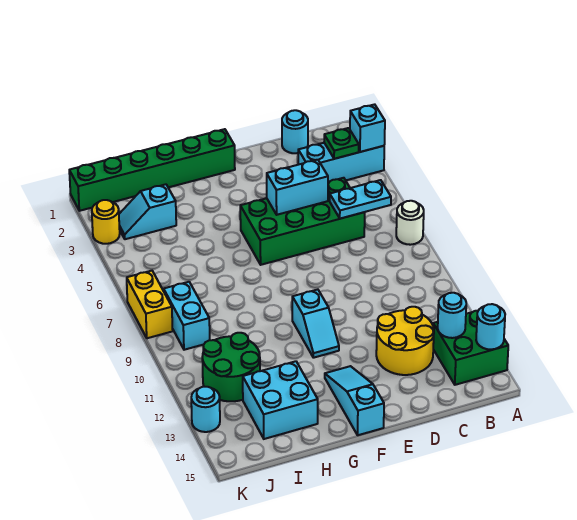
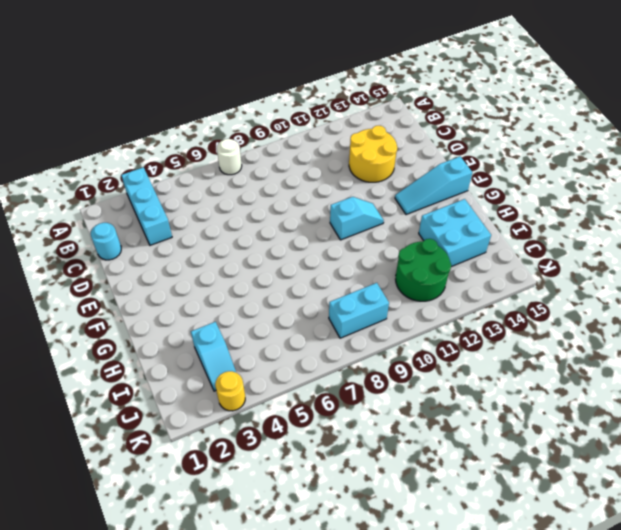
none -> green 2x2 brick [433,311,508,385]
none -> green 2x4 brick [240,178,365,265]
none -> green 1x6 brick [69,129,235,211]

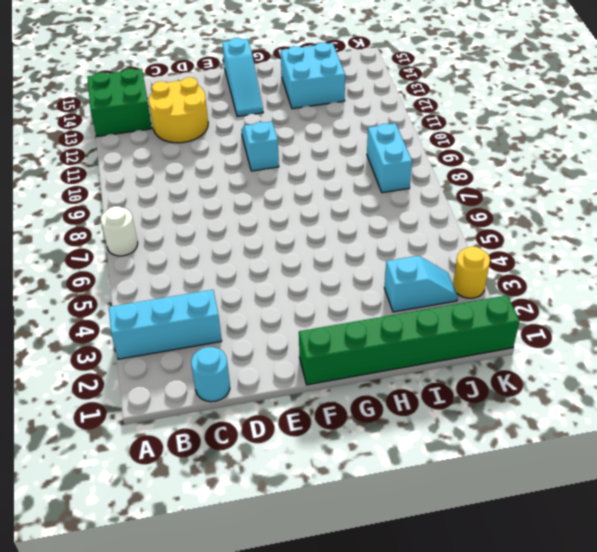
none -> green 2x4 brick [240,178,365,265]
none -> green 2x2 round brick [202,333,260,401]
none -> yellow 1x2 brick [127,271,173,338]

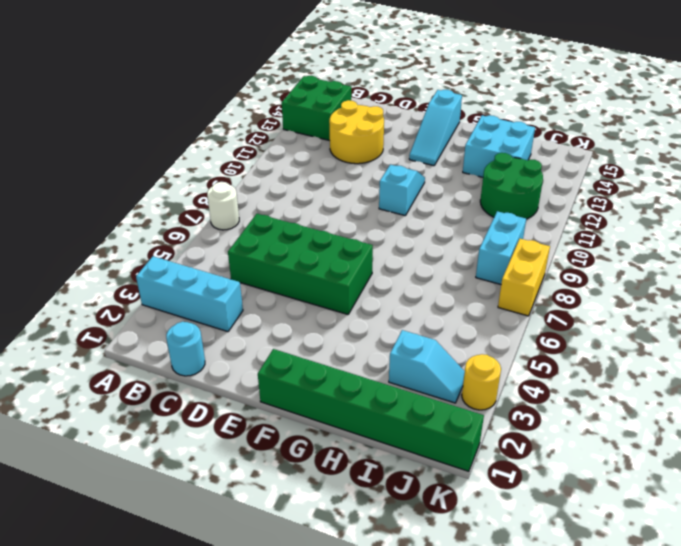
none -> cyan 1x1 round brick [191,387,220,432]
none -> cyan 1x1 brick [350,104,385,152]
none -> cyan 1x1 round brick [476,304,505,349]

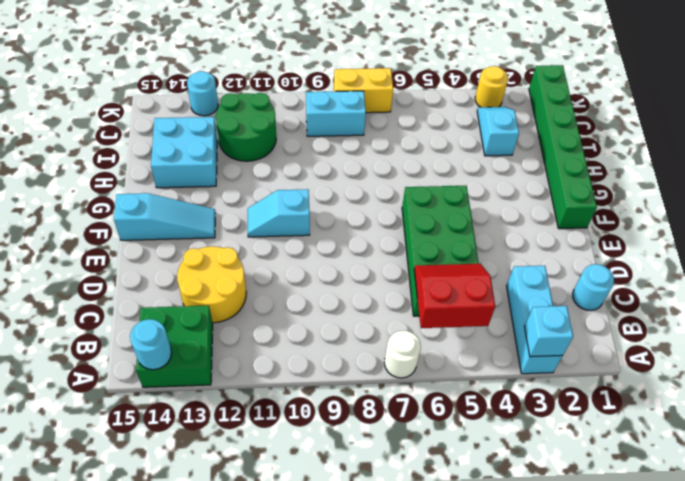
red 2x2 slope [414,264,495,328] -> cyan 1x2 plate [330,180,391,219]
none -> green 1x1 plate [324,128,359,159]
none -> cyan 1x1 round brick [438,293,466,338]
none -> cyan 1x2 brick [267,160,328,215]

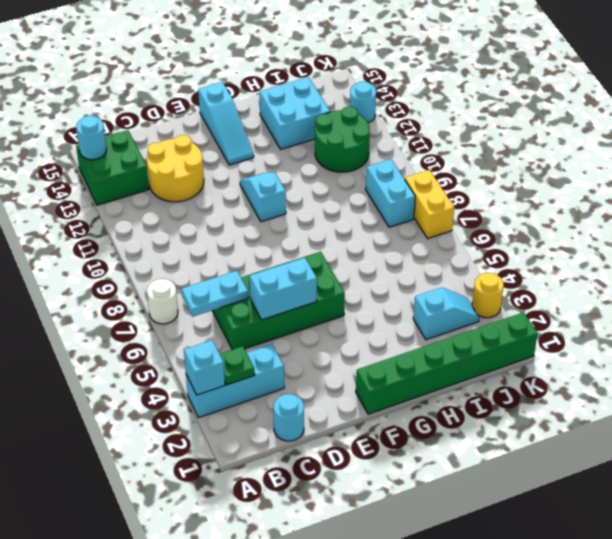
none -> cyan 1x1 round brick [438,293,466,338]

